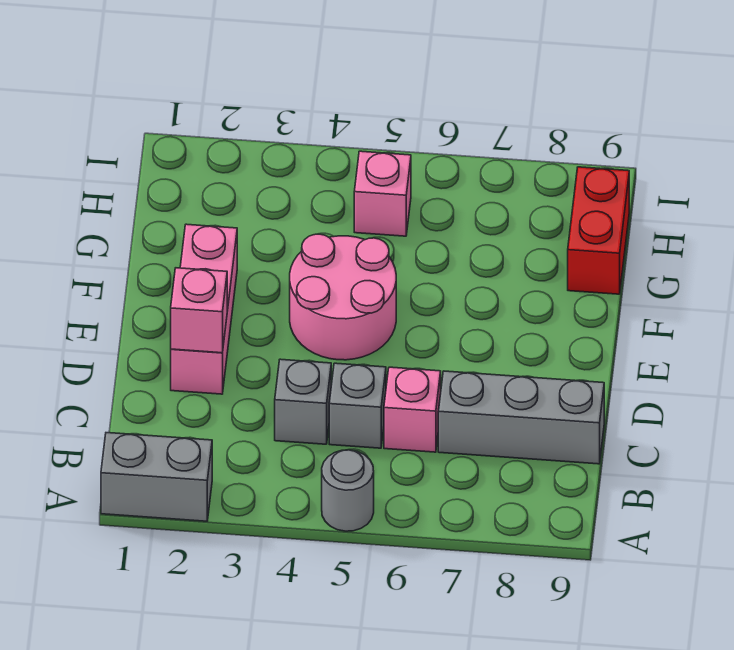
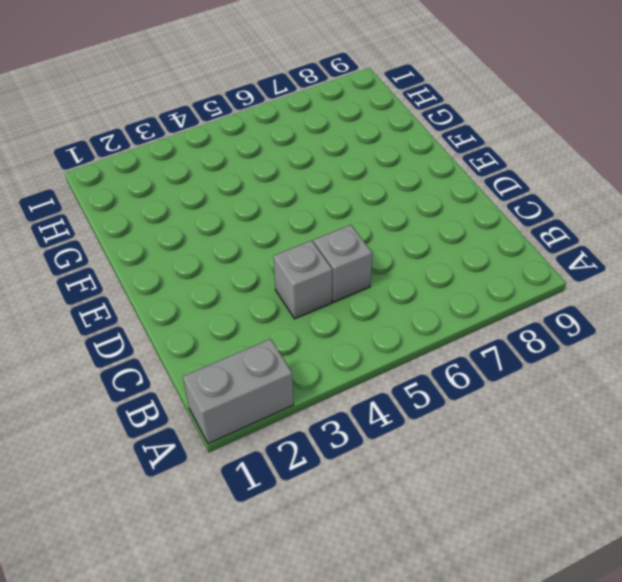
none -> grey 1x1 round brick [322,450,374,531]
none -> pink 1x1 brick [384,367,441,452]

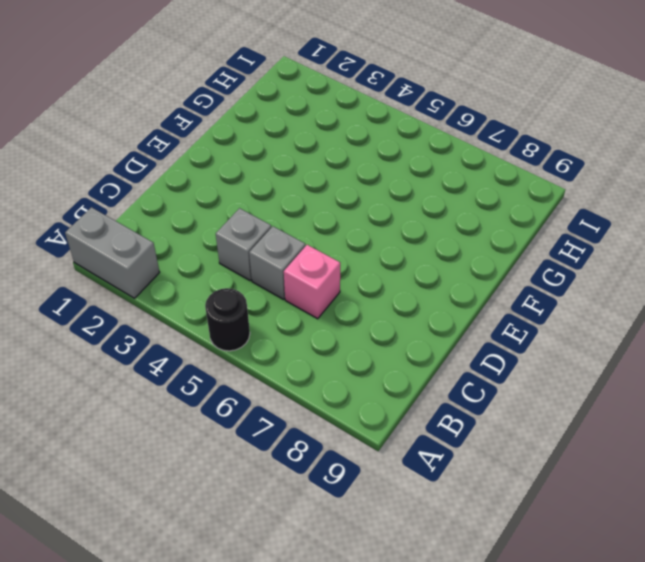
black 1x1 round brick [205,288,250,351] -> grey 1x1 round brick [322,450,374,531]
none -> grey 1x3 brick [438,371,604,464]
none -> pink 1x3 brick [171,224,237,394]

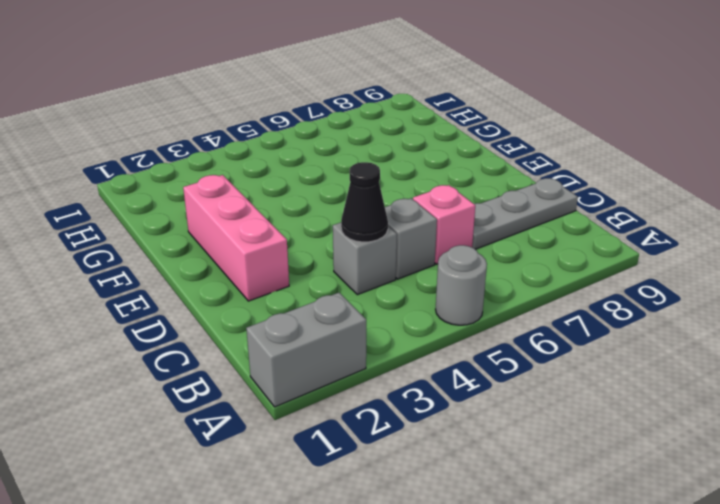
black 1x1 cone [341,162,388,242] -> none
grey 1x3 plate [472,178,578,249] -> grey 1x3 brick [438,371,604,464]
none -> pink 2x2 round brick [290,234,396,360]
none -> red 1x2 brick [568,167,629,294]

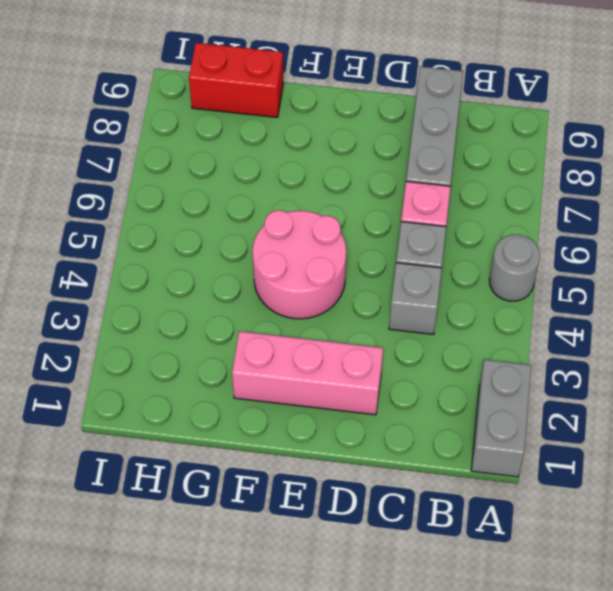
none -> pink 1x1 brick [354,151,411,236]
none -> pink 1x1 brick [171,268,227,353]

